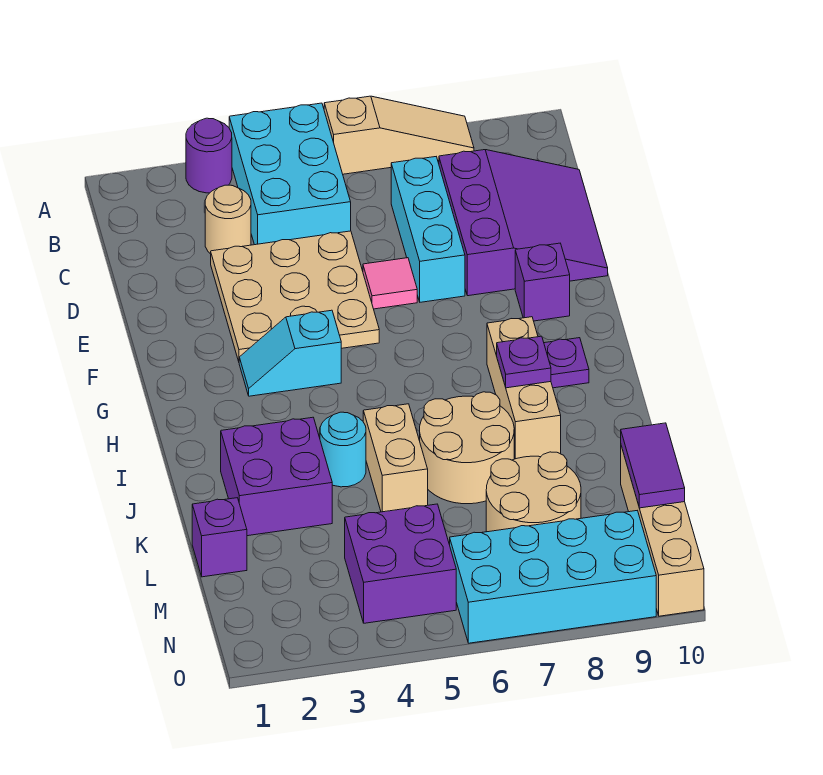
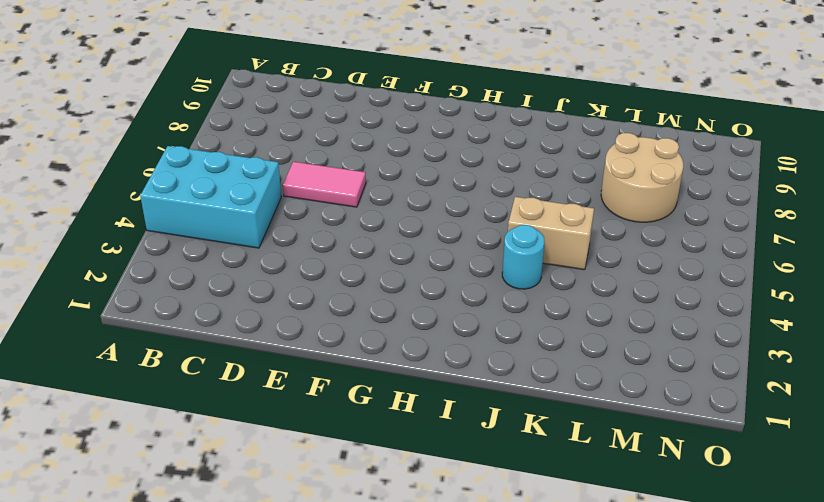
pink 1x2 tile [283,162,366,207] -> pink 1x1 tile [363,258,417,309]
none -> purple 1x1 round brick [186,118,232,193]
none -> tan 1x3 slope [324,96,474,174]
none -> tan 1x1 round brick [205,185,251,254]

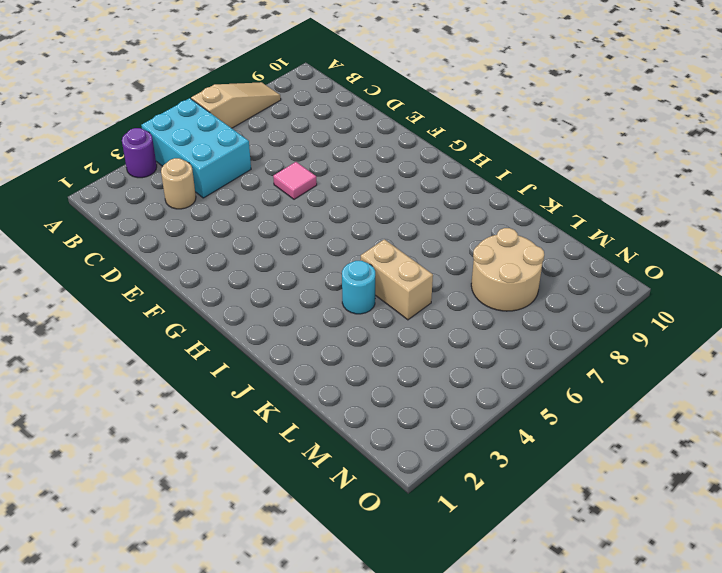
none -> cyan 1x3 brick [391,157,465,302]
none -> purple 3x3 slope [439,150,608,296]
none -> tan 3x3 plate [211,231,379,361]

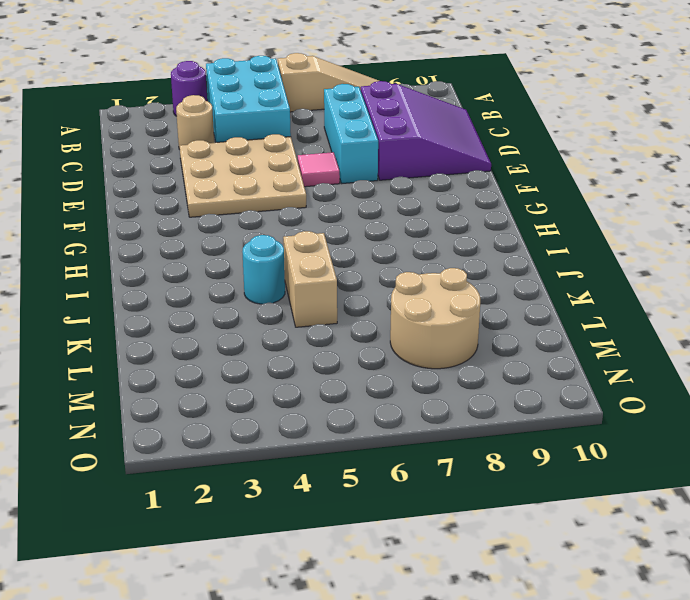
none -> purple 1x1 brick [515,243,570,321]
none -> cyan 1x2 slope [239,310,341,396]
none -> tan 1x3 brick [487,317,561,459]

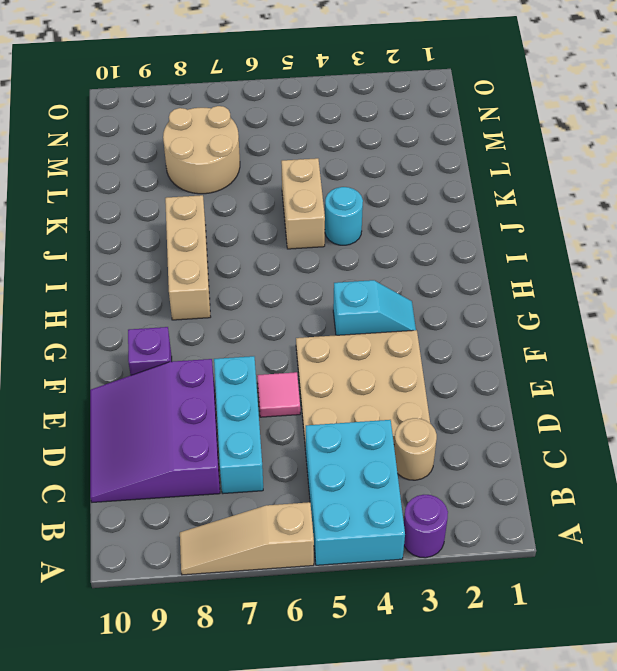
none -> purple 1x1 plate [544,338,589,388]
none -> purple 2x2 brick [221,417,332,536]
none -> tan 2x2 round brick [420,392,514,504]

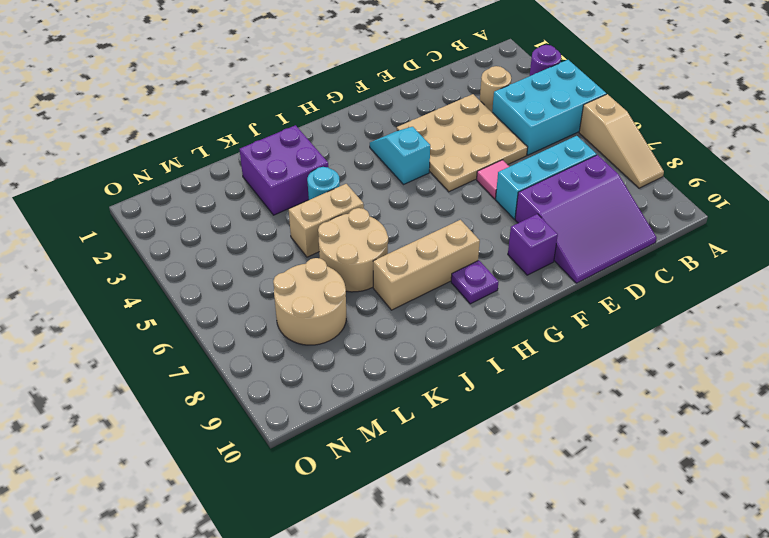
none -> purple 1x1 brick [192,498,247,577]
none -> tan 1x4 brick [621,446,704,616]
none -> purple 2x2 brick [345,504,456,623]

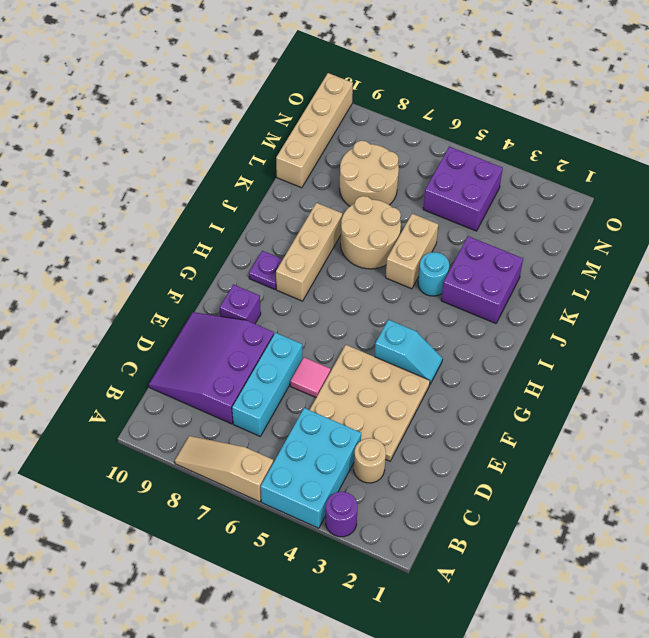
none -> purple 1x1 brick [192,498,247,577]
none -> cyan 2x4 brick [450,511,656,643]
none -> purple 1x1 plate [497,336,551,388]

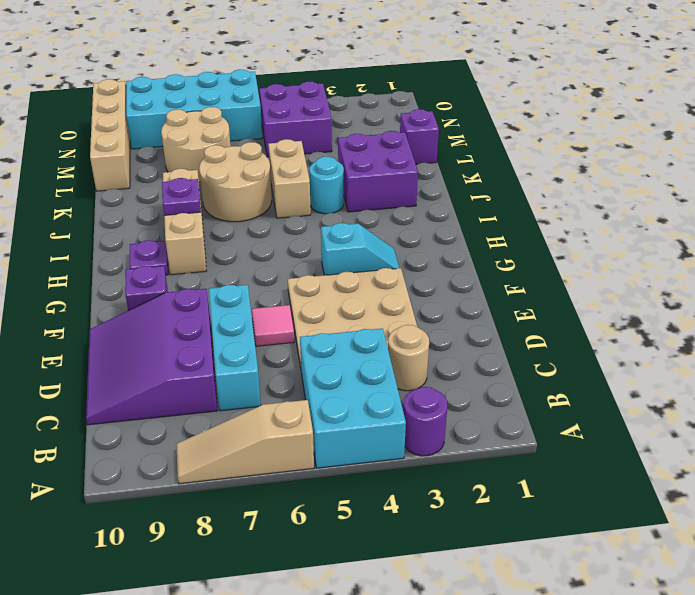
none -> purple 1x2 tile [621,423,685,508]

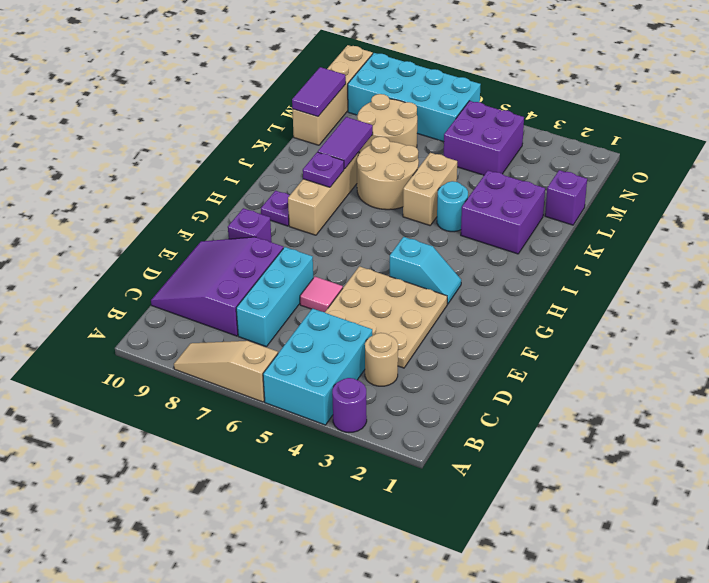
purple 1x2 tile [318,117,373,169] -> none

